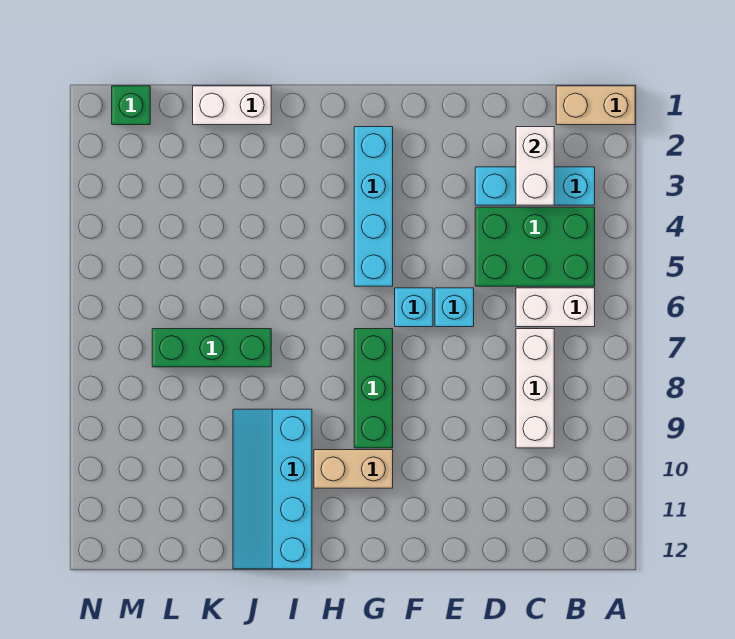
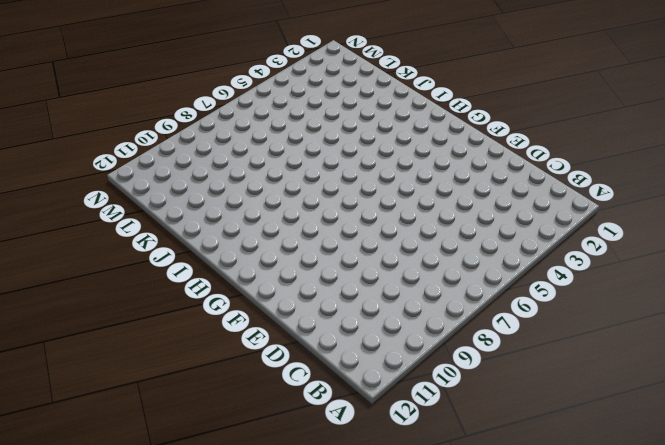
none -> tan 1x2 brick [556,86,635,125]
none -> cyan 1x3 brick [475,167,595,205]
none -> green 2x3 brick [475,207,595,286]

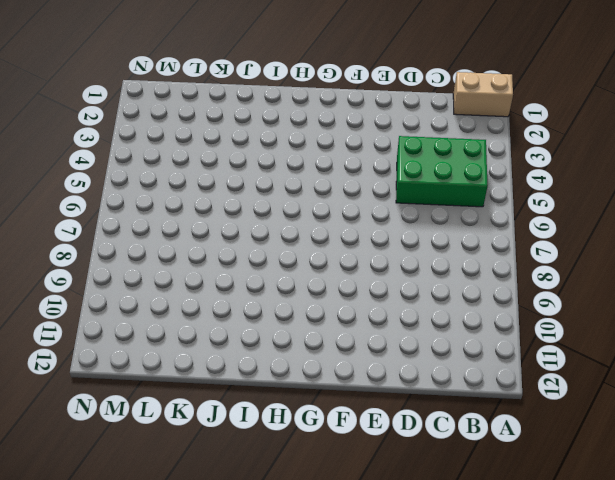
none -> cyan 1x3 brick [475,167,595,205]
none -> white 1x2 brick [516,288,595,327]
none -> white 1x3 brick [516,329,554,448]

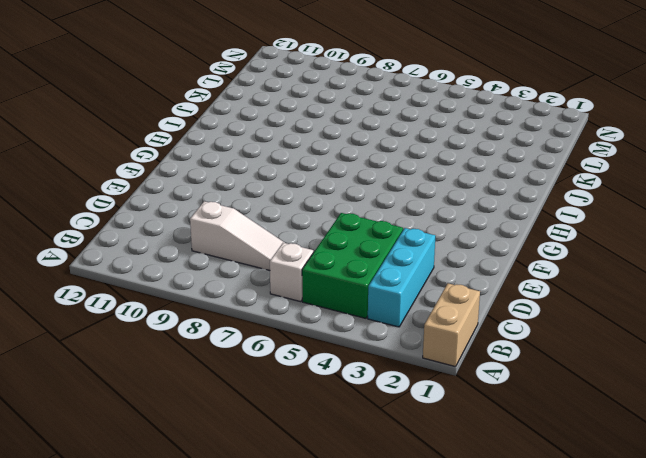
white 1x1 brick [270,243,313,302] -> white 1x2 brick [516,288,595,327]
white 1x3 slope [190,201,285,270] -> white 1x3 brick [516,329,554,448]
none -> cyan 1x1 brick [435,288,474,327]
none -> cyan 1x1 brick [395,288,433,327]
none -> cyan 1x4 brick [354,127,393,286]

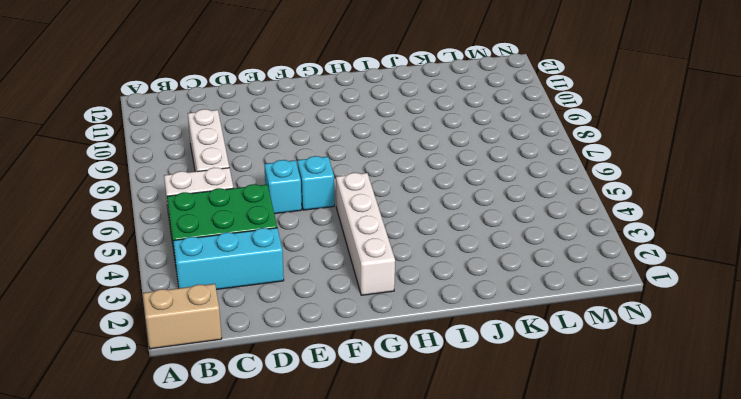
white 1x4 brick [336,173,395,295] -> cyan 1x4 brick [354,127,393,286]
none -> green 1x3 brick [354,329,393,448]
none -> tan 1x2 brick [314,450,393,488]
none -> cyan 2x4 slope [233,409,312,569]

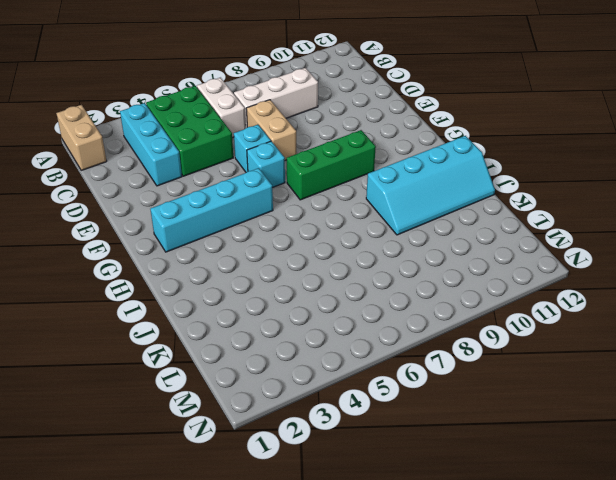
tan 1x2 brick [246,100,297,160] -> tan 1x2 brick moved to [314,450,393,488]
none -> white 1x2 brick [193,86,271,125]
none -> green 1x3 brick [152,329,271,367]
none -> green 1x1 brick [112,86,150,125]

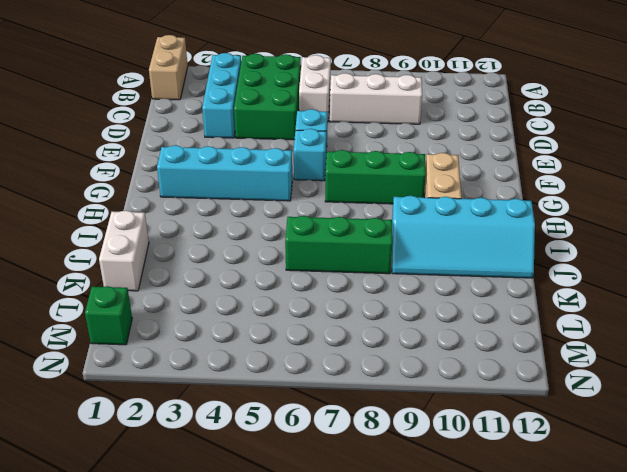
green 1x3 brick [285,216,392,274] -> green 1x3 brick turned to [152,329,271,367]
none -> white 1x2 brick [516,127,554,205]

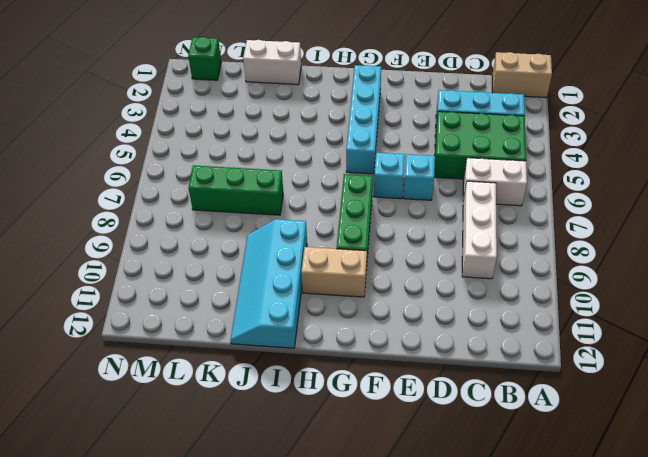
none -> white 1x2 brick [516,127,554,205]

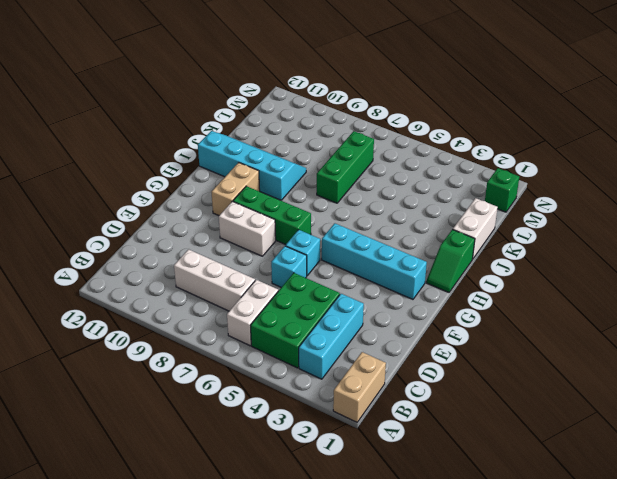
white 1x2 brick [219,201,276,256] -> white 1x2 brick moved to [516,127,554,205]
green 1x2 slope [427,229,475,292] -> none

